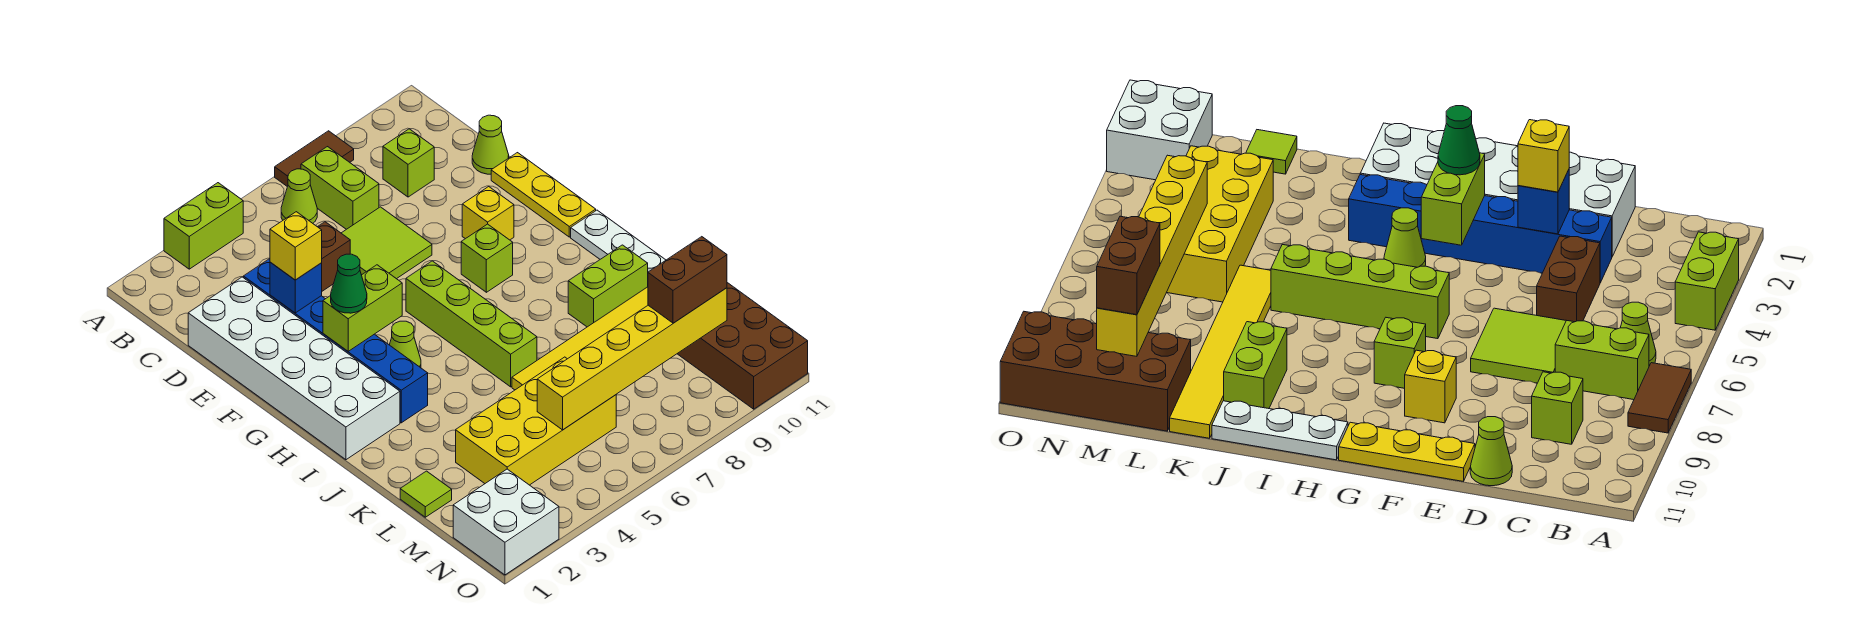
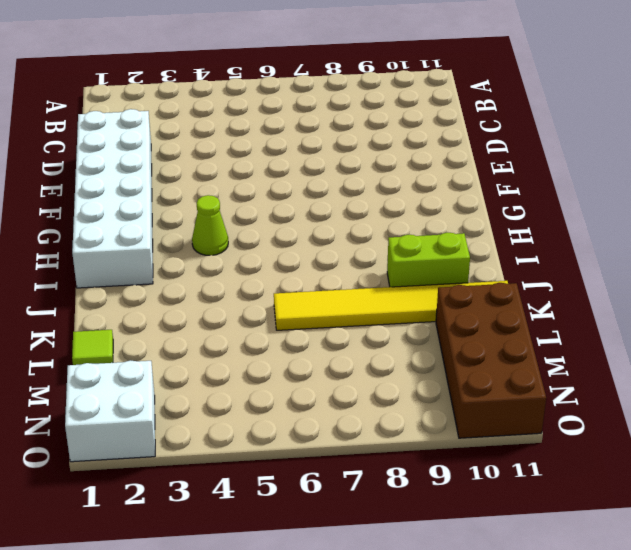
none -> lime 1x2 brick [164,183,243,269]
none -> brown 1x2 tile [275,131,354,186]
none -> lime 1x1 cone [281,169,317,223]

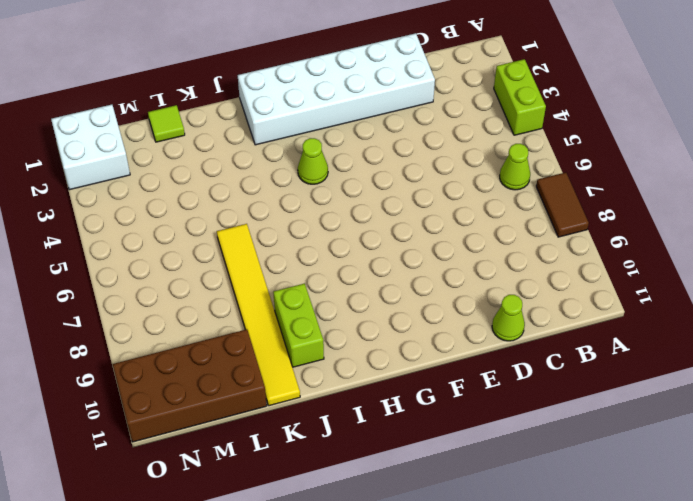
none -> lime 1x2 brick [301,147,379,229]
none -> lime 1x1 brick [383,129,434,197]
none -> blue 1x6 brick [244,259,428,423]

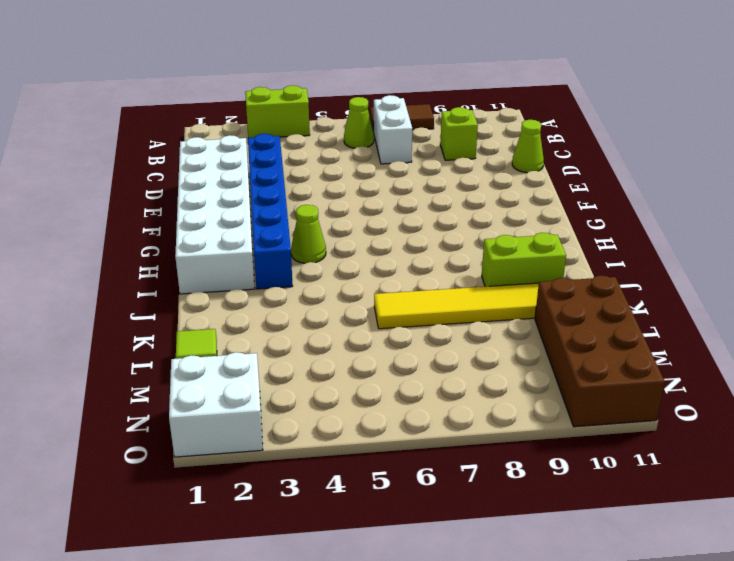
white 1x2 brick [374,95,412,164] -> lime 1x2 brick [301,147,379,229]
none -> brown 1x2 brick [318,222,350,291]
none -> lime 2x2 tile [342,207,432,279]
none -> yellow 1x3 plate [491,153,596,237]

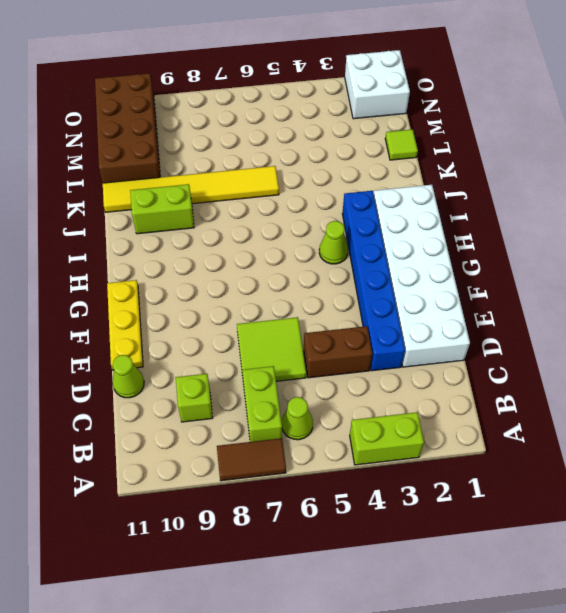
none -> yellow 1x1 brick [462,187,514,240]
none -> lime 1x4 brick [406,261,537,387]
none -> lime 1x1 brick [461,224,513,292]

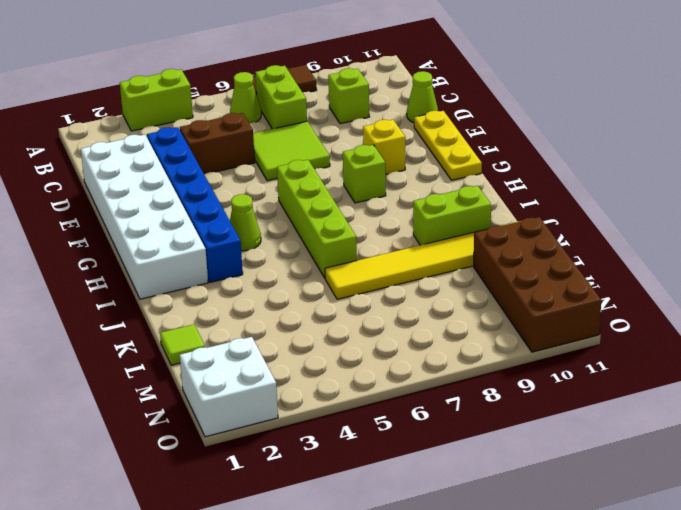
none -> white 1x3 plate [571,210,666,272]
none -> yellow 2x4 brick [456,357,616,485]
none -> blue 1x1 brick [270,262,322,313]

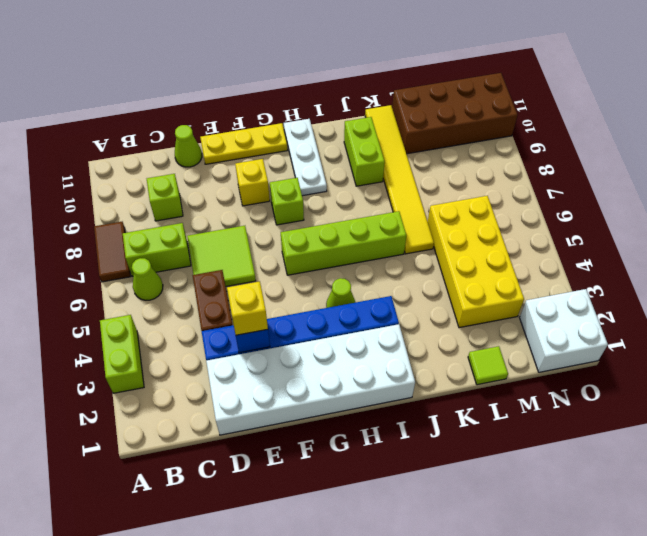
white 1x3 plate [284,119,327,196] -> white 1x3 plate turned to [571,210,666,272]
none -> lime 1x2 brick [323,265,402,351]
none -> yellow 1x6 brick [537,288,727,430]
none -> green 1x1 cone [331,254,367,313]

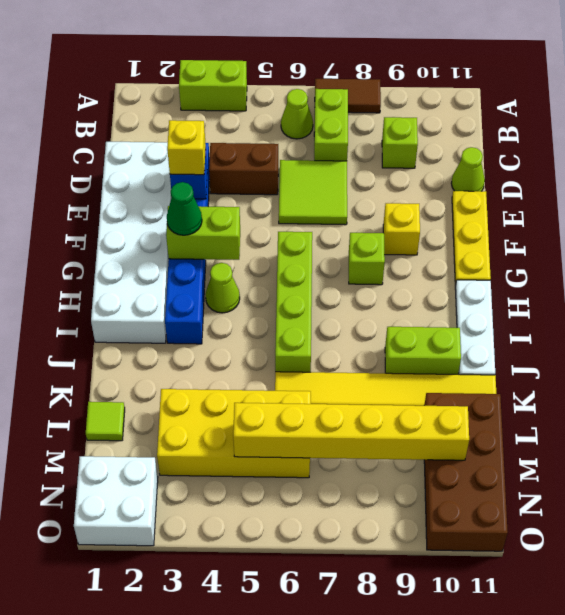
none -> brown 1x2 brick [648,237,727,323]

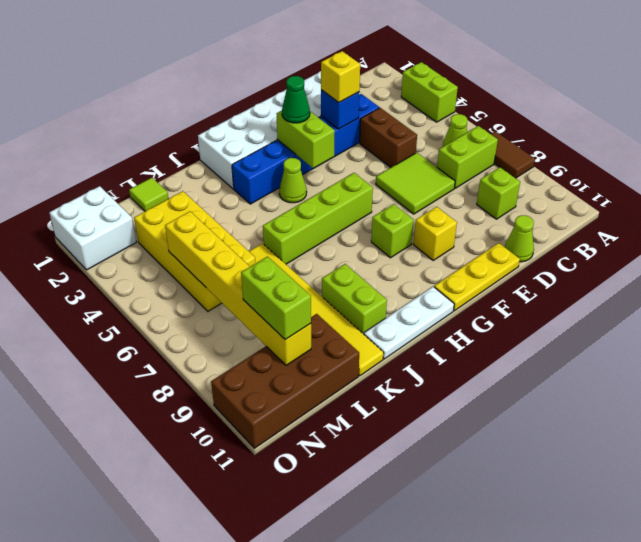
lime 1x2 brick [241,257,311,340] -> brown 1x2 brick [648,237,727,323]

